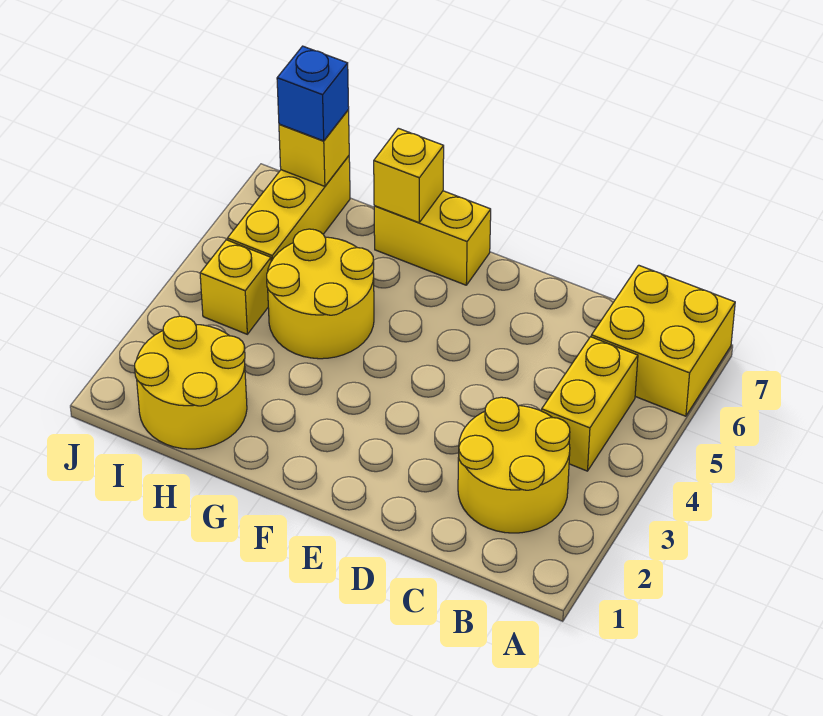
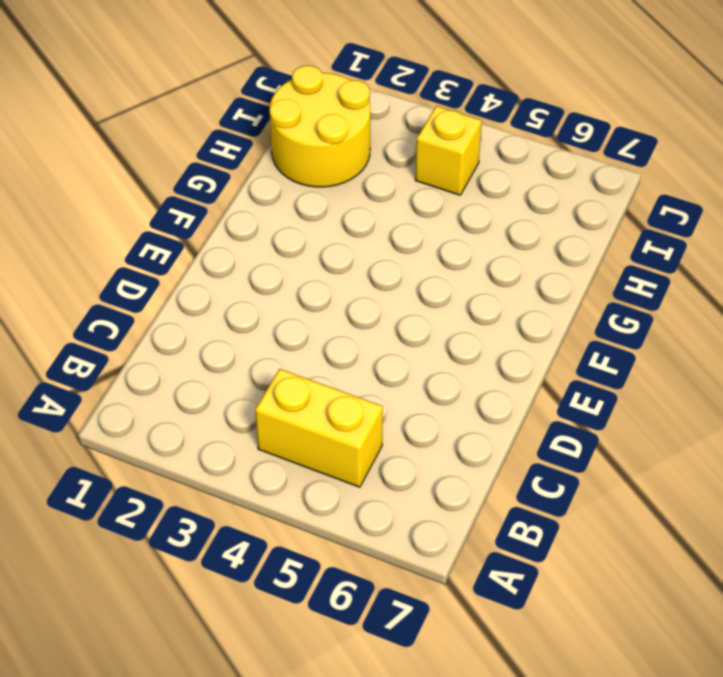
none -> yellow 2x2 brick [591,265,735,416]
none -> yellow 2x2 round brick [458,397,570,533]

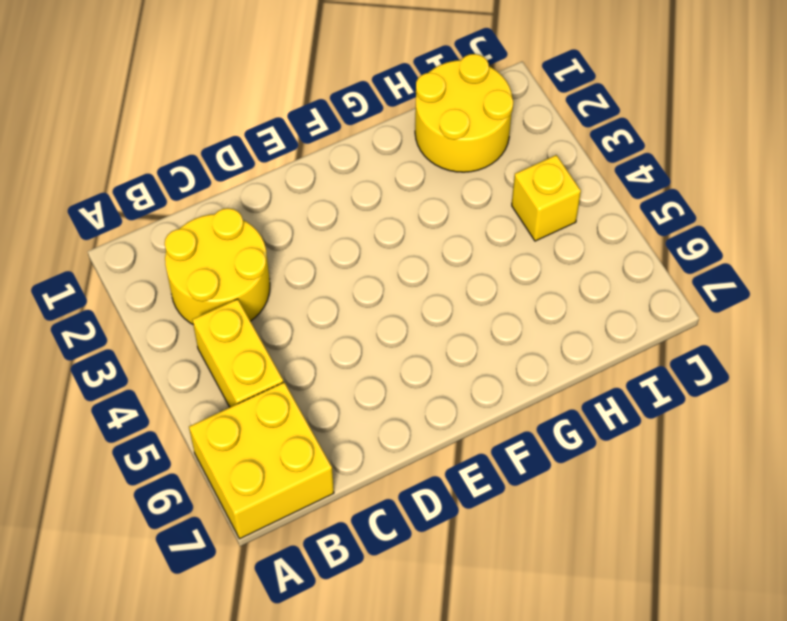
none -> yellow 1x2 brick [374,191,491,285]
none -> yellow 2x2 round brick [267,229,374,359]

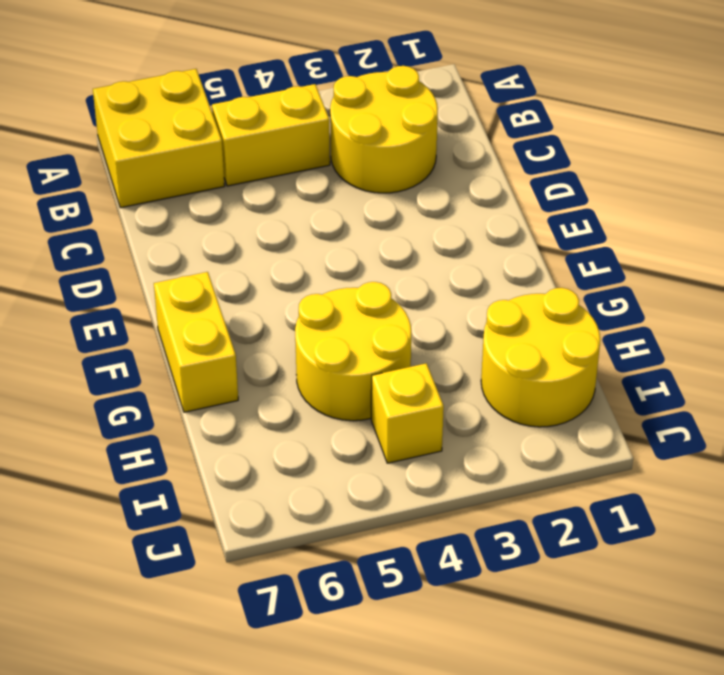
none -> yellow 1x3 brick [227,156,350,261]
none -> yellow 1x1 brick [374,128,444,223]

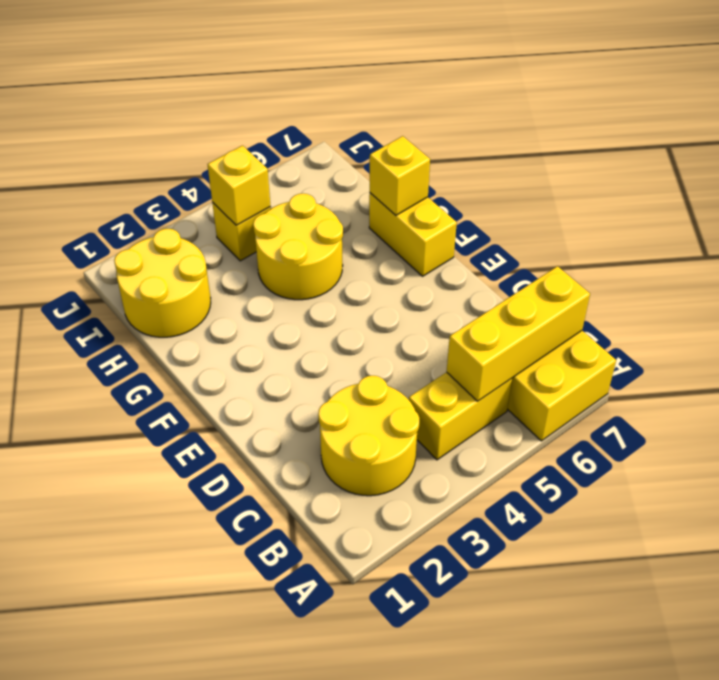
yellow 1x3 brick [447,266,590,401] -> yellow 1x3 brick moved to [227,156,350,261]
yellow 1x1 brick [207,146,271,225] -> yellow 1x1 brick moved to [279,110,349,186]
none -> blue 1x1 brick [277,46,349,141]

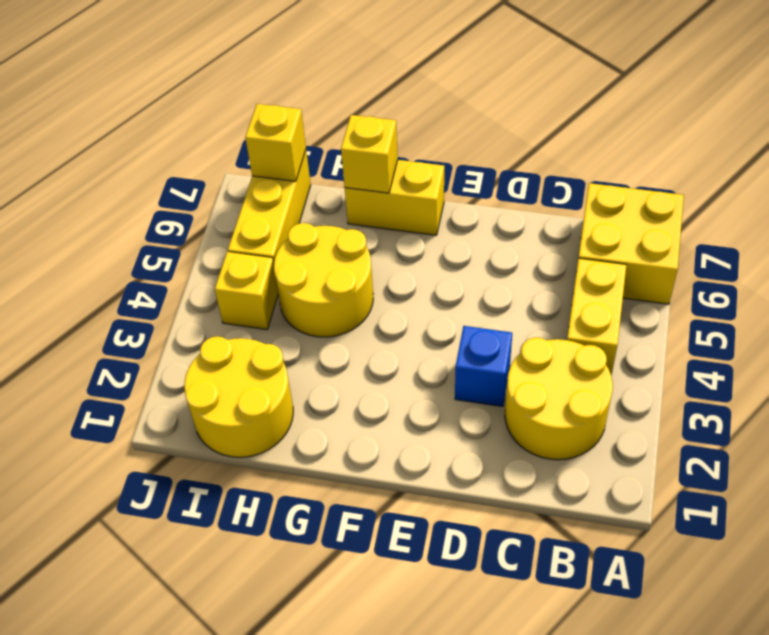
blue 1x1 brick [455,326,512,407] -> blue 1x1 brick moved to [277,46,349,141]

